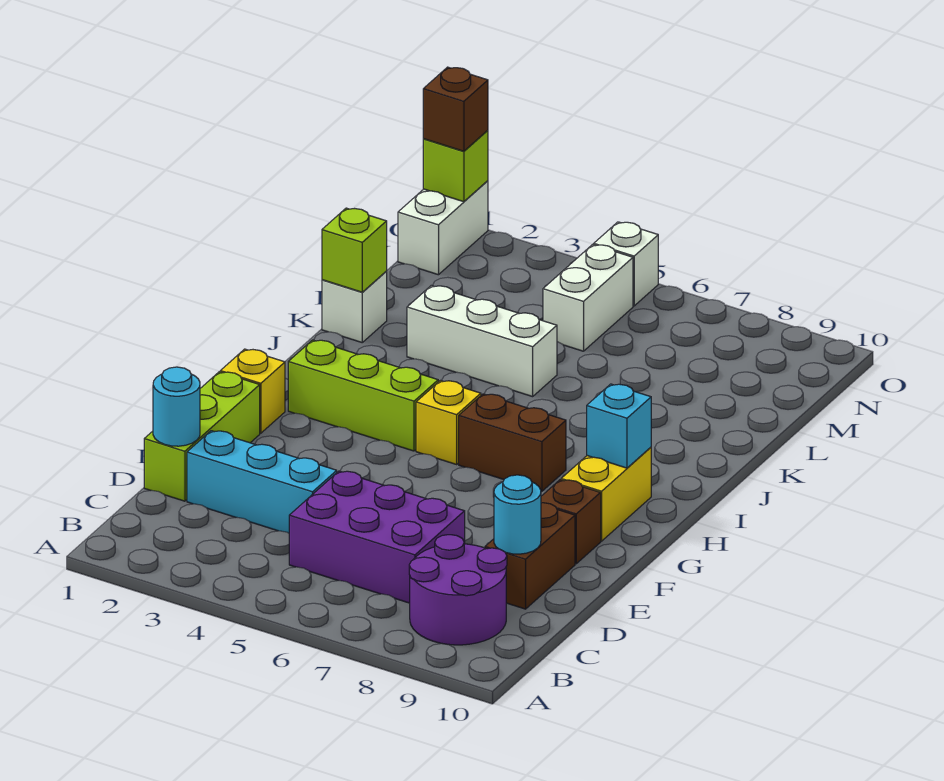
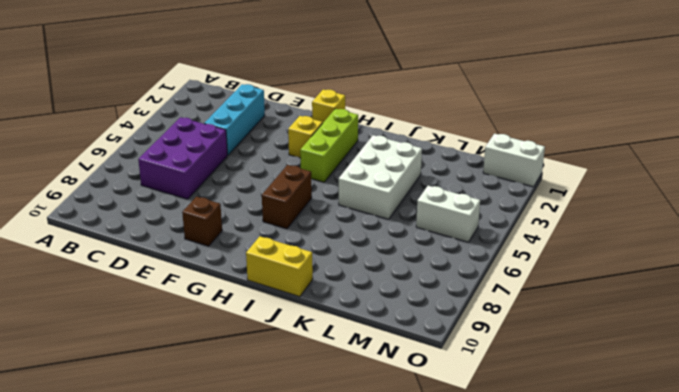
yellow 1x1 brick [288,116,323,158] -> yellow 1x1 brick moved to [416,381,481,464]
yellow 1x2 brick [246,236,313,297] -> yellow 1x2 brick moved to [561,447,651,541]
white 2x3 brick [339,135,422,219] -> white 1x3 brick [407,286,557,397]
none -> purple 2x2 round brick [409,535,507,645]
none -> lime 1x3 brick [144,372,260,501]
none -> brown 1x2 brick [485,503,575,609]

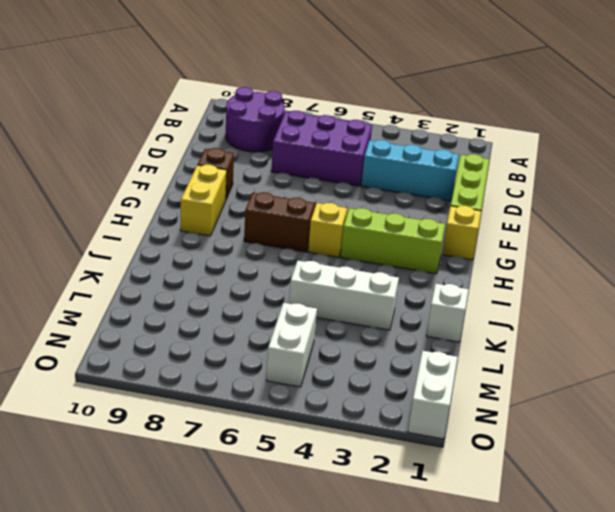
none -> brown 1x2 brick [485,503,575,609]
none -> white 1x1 brick [594,222,658,306]
none -> cyan 1x1 round brick [153,367,200,446]

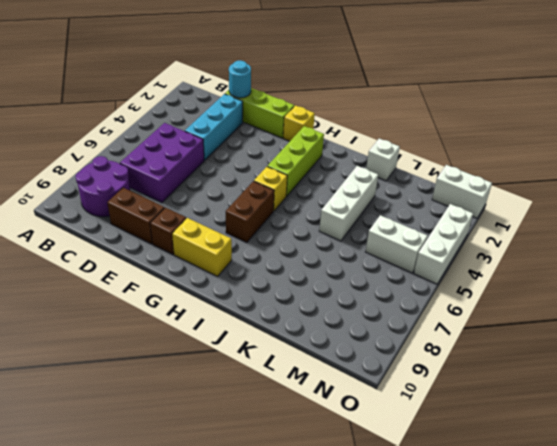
white 1x3 brick [414,204,473,284] -> white 1x1 brick [594,222,658,306]
none -> cyan 1x1 round brick [494,475,541,554]
none -> cyan 1x1 brick [587,384,651,468]
none -> lime 1x1 brick [322,208,387,292]

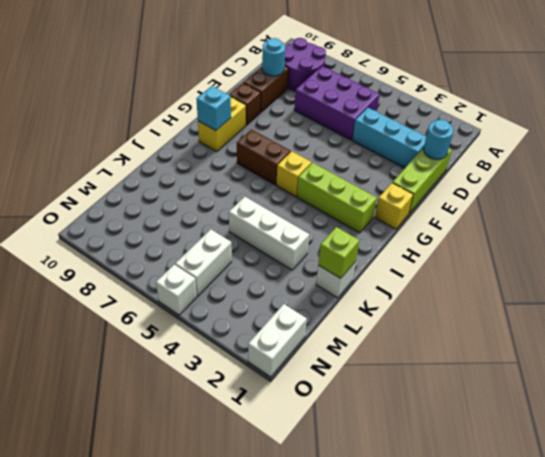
none -> lime 1x1 brick [423,130,488,202]
none -> brown 1x1 brick [423,67,488,151]

